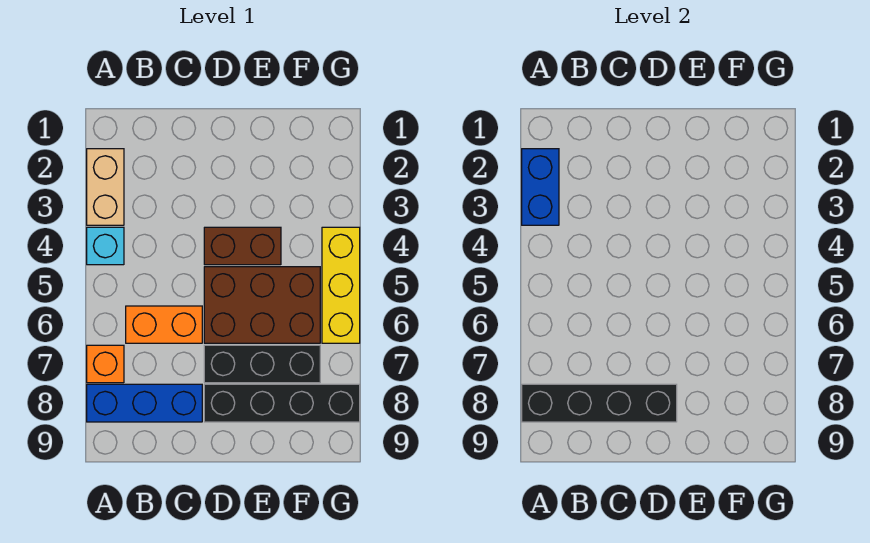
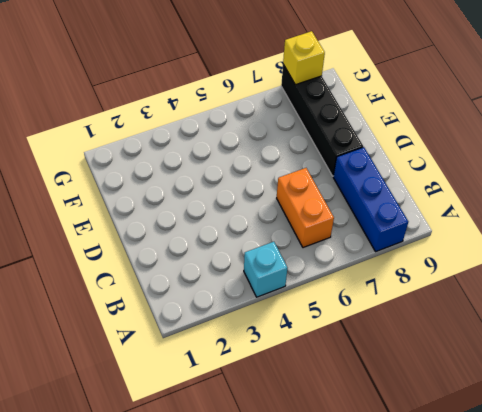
yellow 1x1 brick [283,31,325,85] -> none
none -> tan 1x2 brick [87,149,124,225]
none -> orange 1x1 brick [87,345,124,383]
none -> brown 1x2 brick [204,227,281,265]

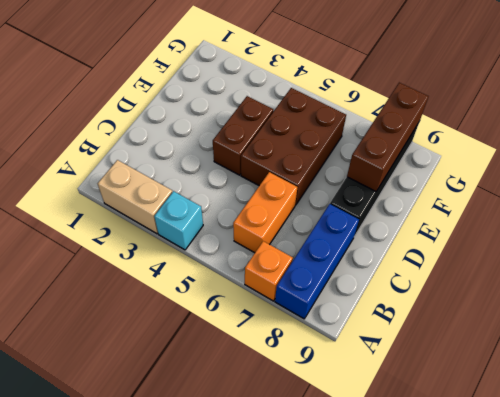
brown 1x3 brick [347,83,429,191] -> none
none -> black 1x3 brick [204,345,320,383]
none -> yellow 1x3 brick [322,227,360,343]
none -> blue 1x2 brick [522,149,559,225]

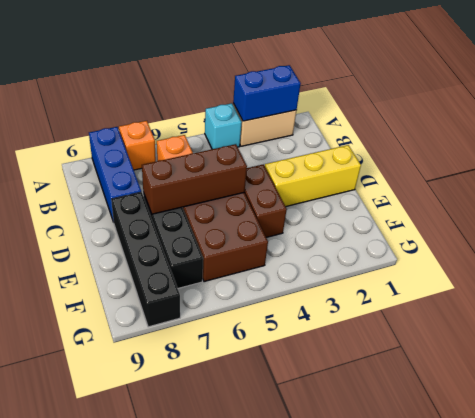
yellow 1x3 brick [265,145,361,207] -> yellow 1x3 brick moved to [322,227,360,343]
brown 1x3 brick [142,144,247,214] -> none
none -> black 1x4 brick [522,384,677,422]

